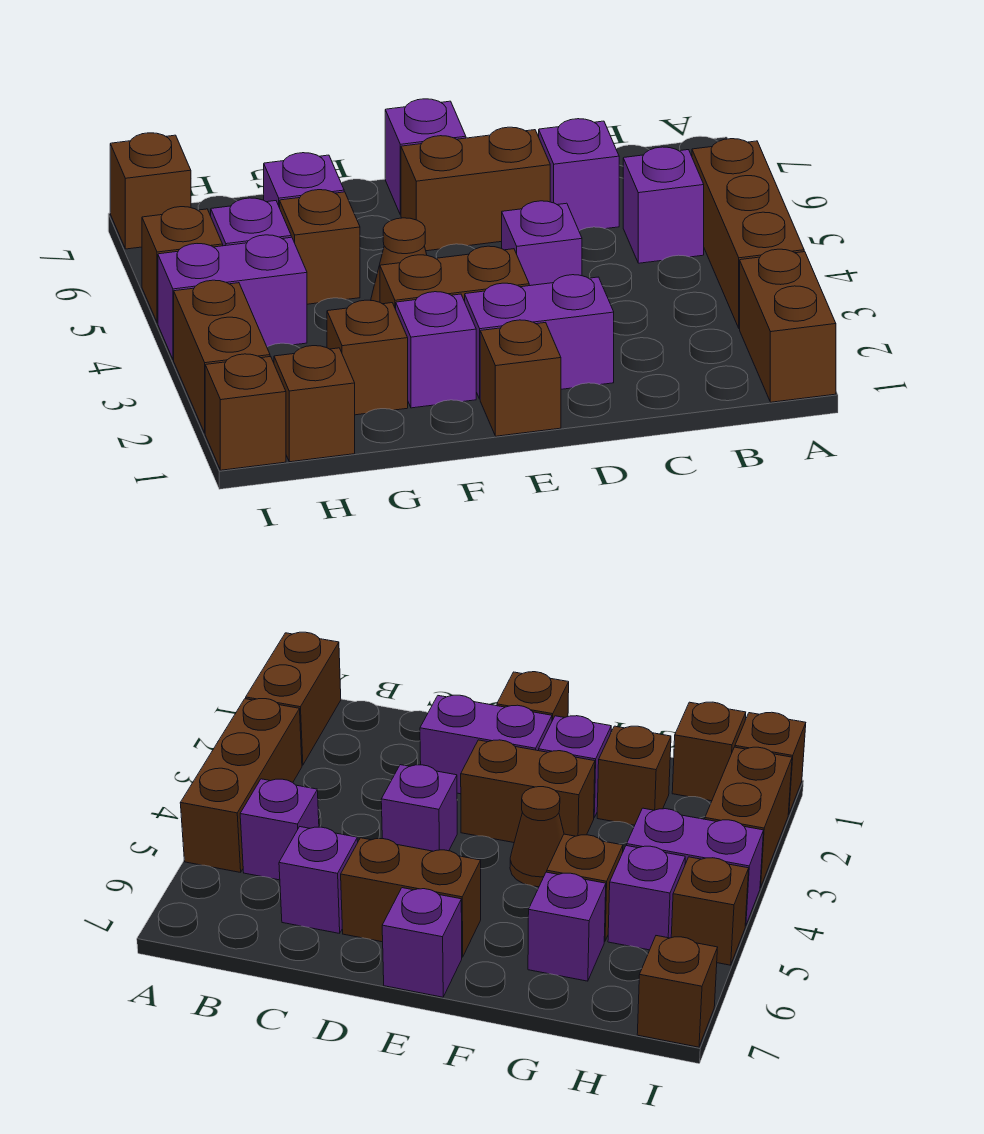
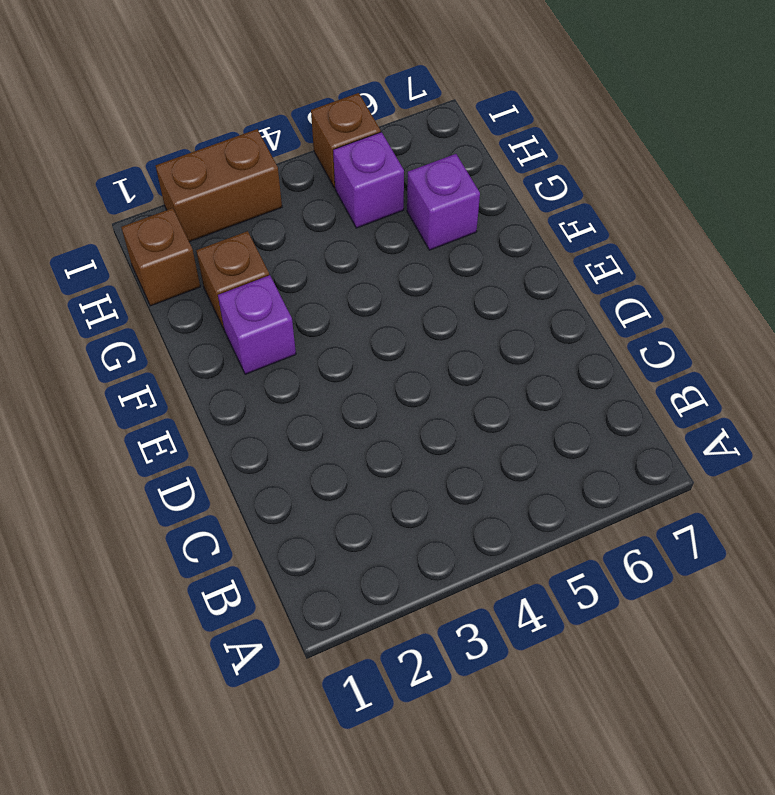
none -> brown 1x2 brick [740,249,836,402]
none -> brown 1x3 brick [692,139,804,329]
none -> purple 1x1 brick [623,147,704,263]

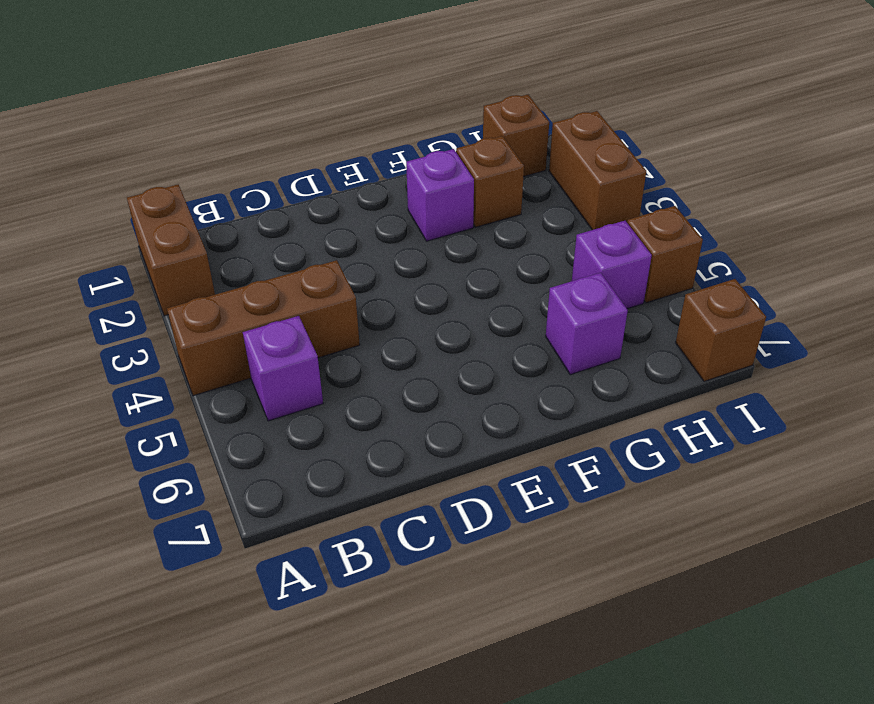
brown 1x3 brick [167,260,360,396] -> brown 1x3 brick turned to [692,139,804,329]
none -> purple 1x1 brick [539,119,619,231]
none -> purple 1x2 brick [465,275,614,399]
none -> purple 1x1 brick [502,201,582,286]

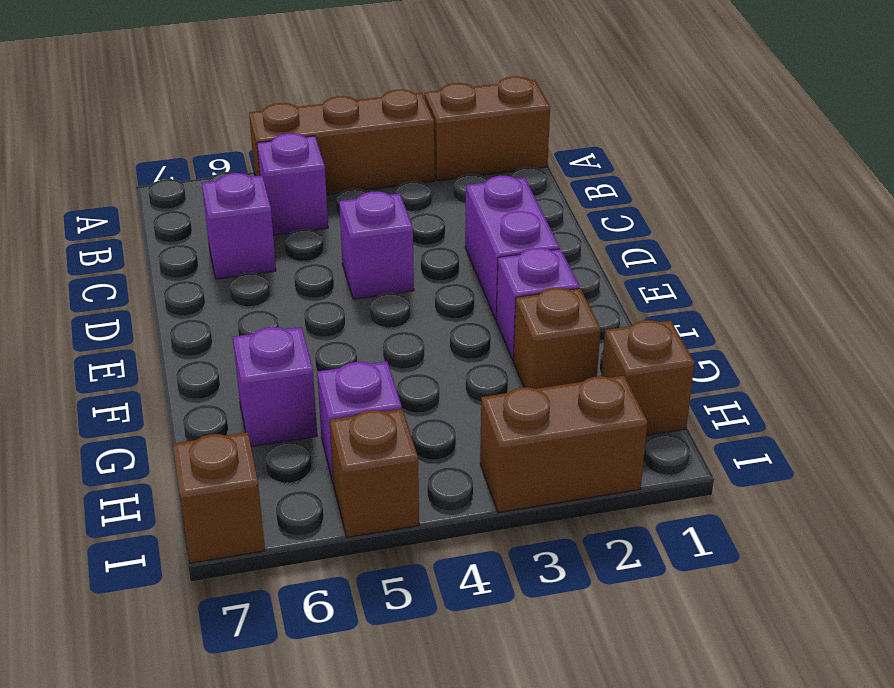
none -> brown 1x2 brick [401,127,550,251]
none -> brown 1x1 brick [480,320,561,436]
none -> brown 1x2 brick [380,246,529,309]

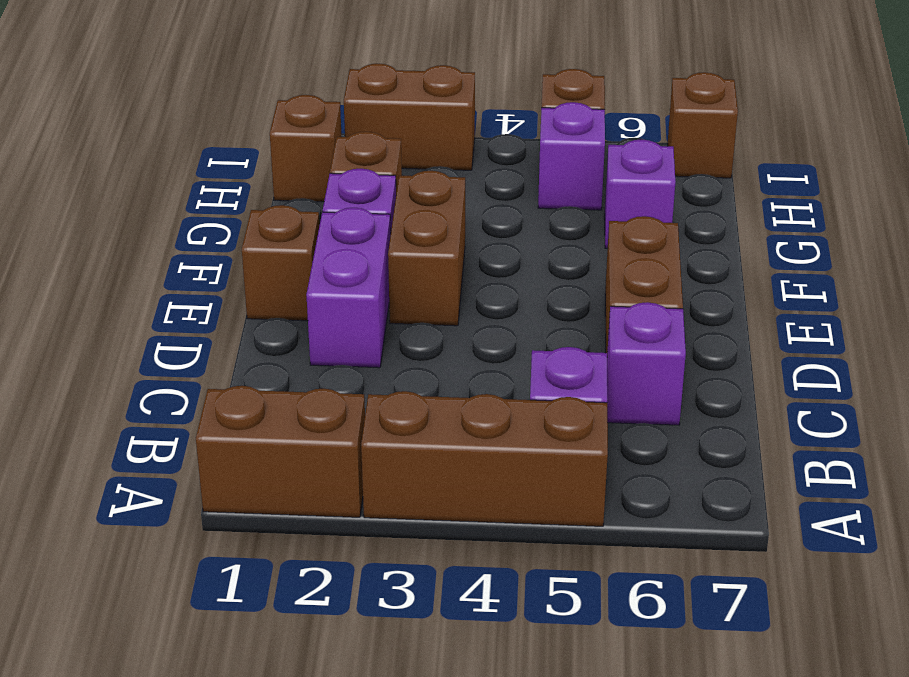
none -> purple 1x1 brick [502,201,582,286]
none -> purple 1x1 brick [385,99,466,215]
none -> brown 1x1 cone [371,218,427,302]

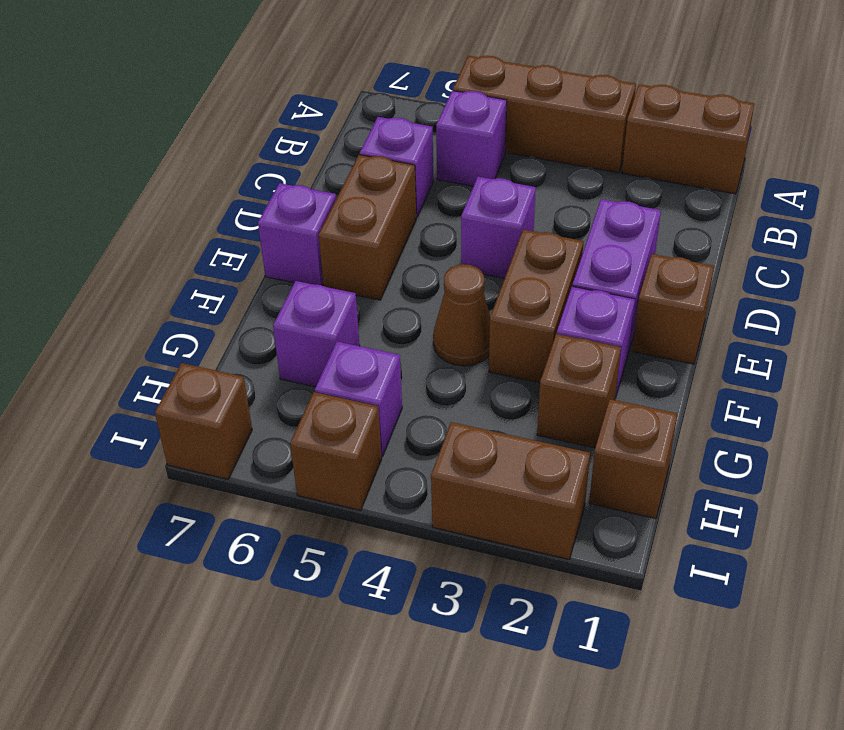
none -> brown 1x1 brick [280,190,360,304]
none -> purple 1x2 brick [158,235,307,360]
none -> brown 1x1 brick [205,354,286,470]

